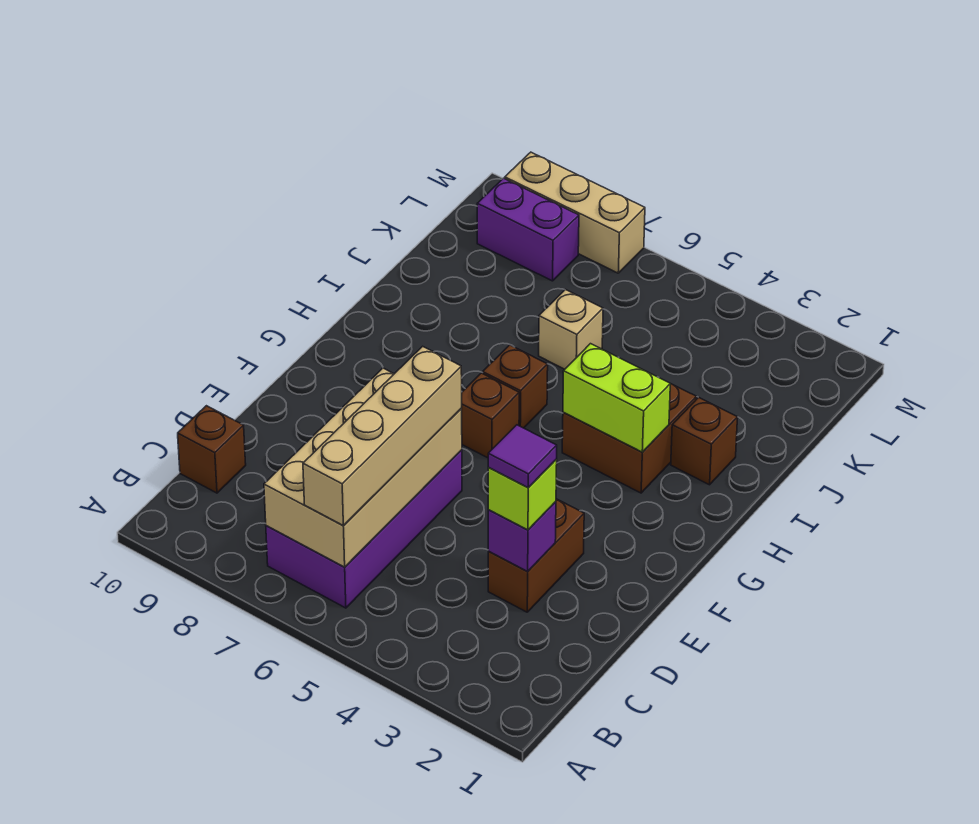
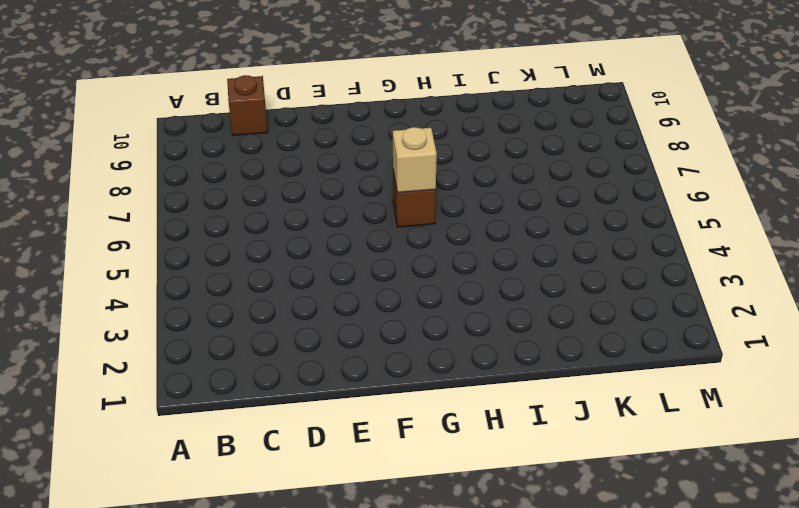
tan 1x1 brick [393,127,437,193] -> tan 1x1 brick moved to [539,290,603,369]
none -> purple 2x4 brick [266,450,462,608]
none -> brown 1x2 brick [488,499,584,612]
none -> brown 2x2 brick [562,384,697,493]

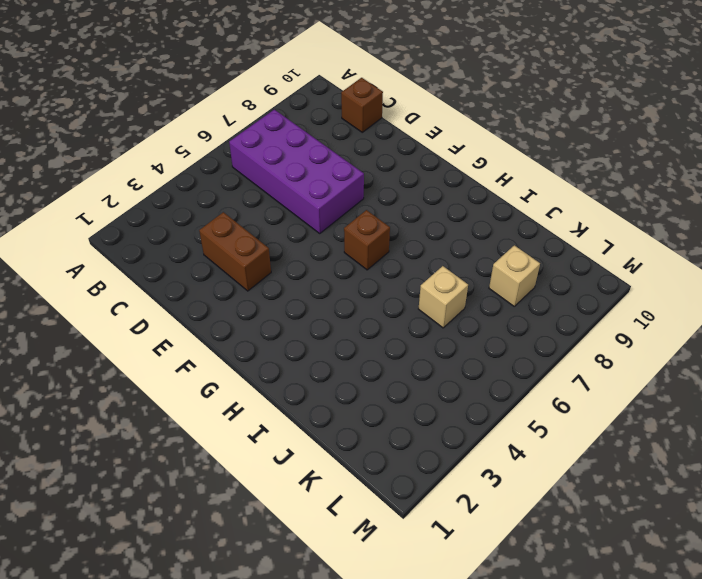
tan 1x1 brick [489,245,540,306] -> none
none -> brown 2x2 brick [562,384,697,493]
none -> brown 1x1 brick [483,345,548,428]
none -> brown 1x1 brick [671,397,738,485]

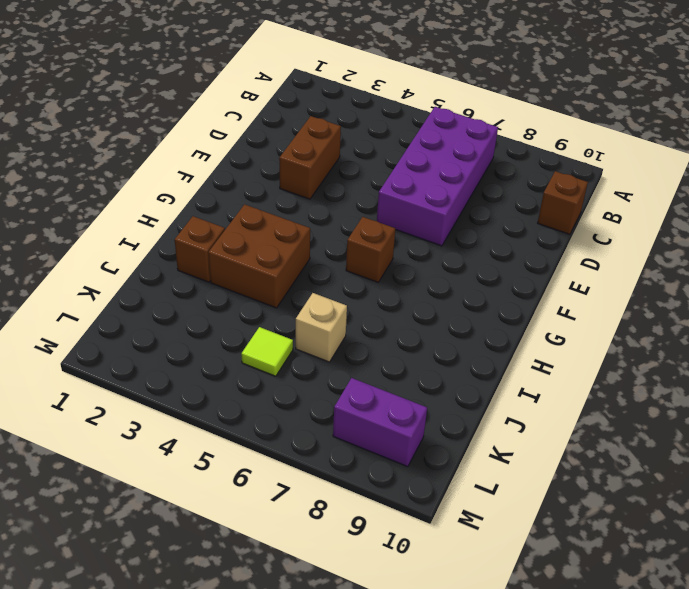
lime 1x1 tile [241,327,293,376] -> none
none -> brown 1x1 brick [483,345,548,428]
none -> tan 1x3 brick [505,152,645,273]
none -> tan 2x4 brick [264,368,462,567]

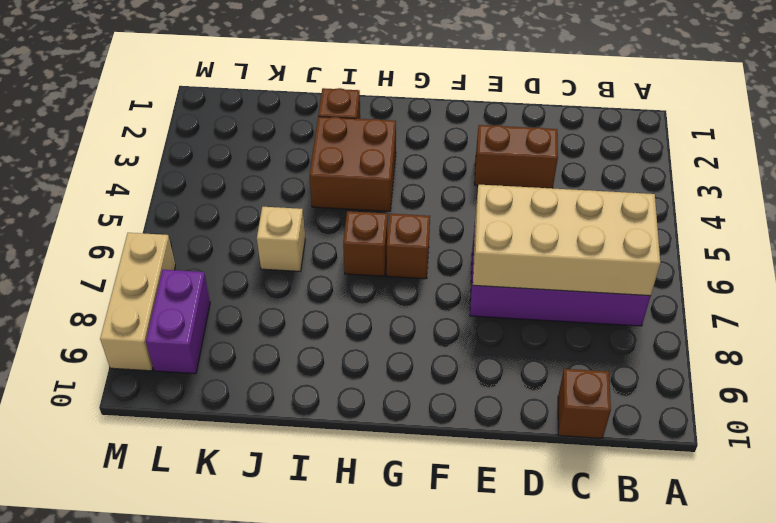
none -> purple 1x1 brick [488,502,556,572]
none -> lime 1x2 brick [563,344,670,452]
none -> tan 1x4 brick [303,346,462,526]

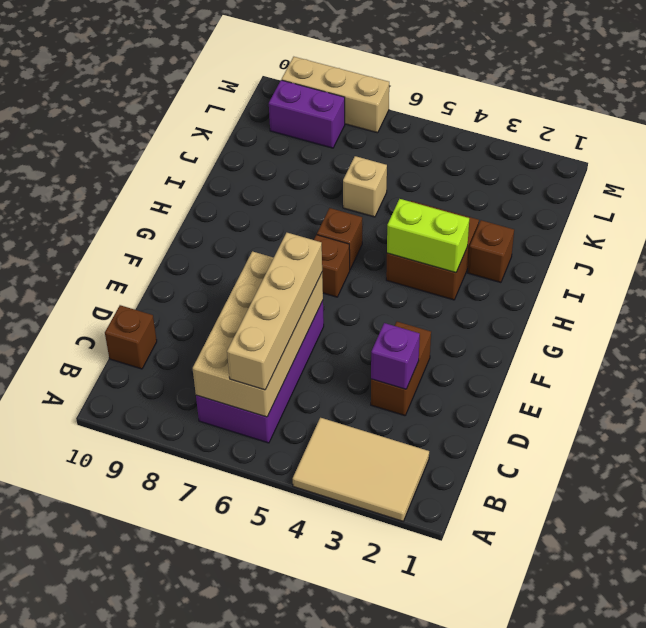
tan 2x3 tile [293,418,429,521] -> none
none -> lime 1x1 brick [488,460,557,530]
none -> purple 1x1 tile [488,425,557,488]

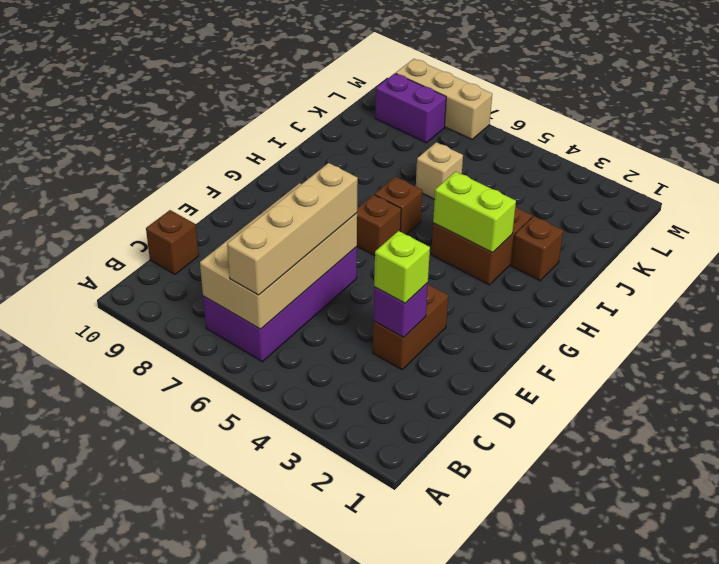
none -> purple 1x1 tile [488,425,557,488]

